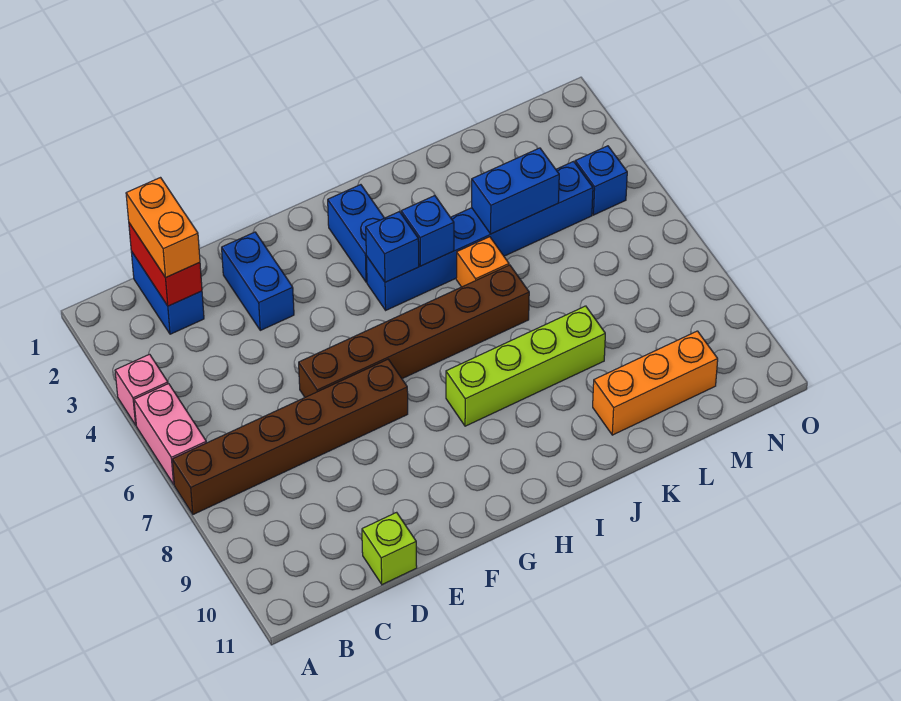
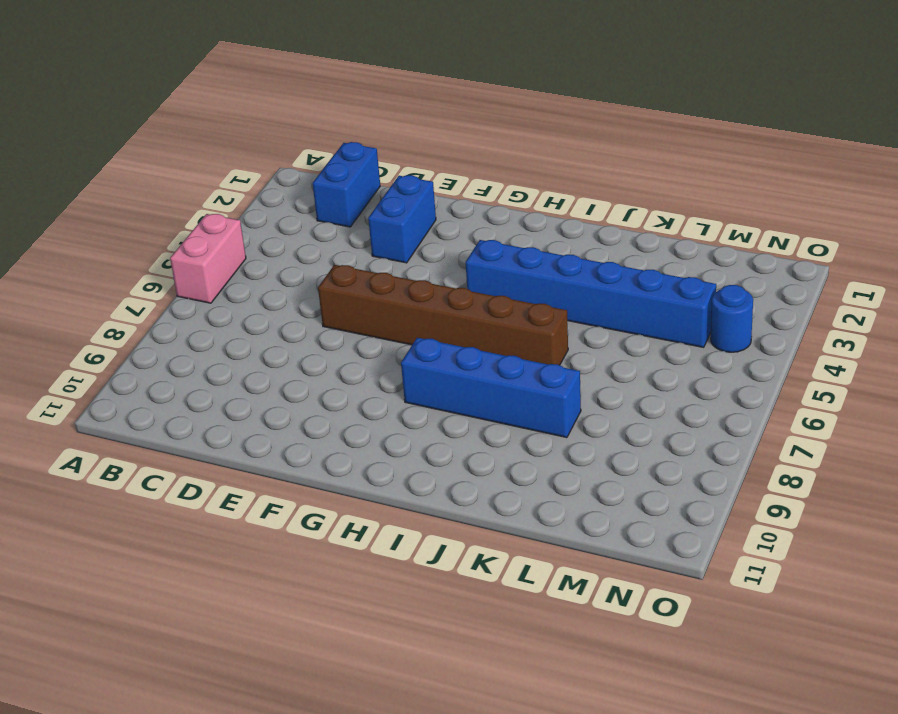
blue 1x4 brick [401,338,581,438] -> lime 1x4 brick [446,306,605,426]
blue 1x1 round brick [711,285,753,352] -> blue 1x1 brick [575,146,627,215]
none -> pink 1x1 brick [115,354,168,425]
none -> brown 1x6 brick [172,359,408,514]
none -> lime 1x1 brick [362,512,417,585]

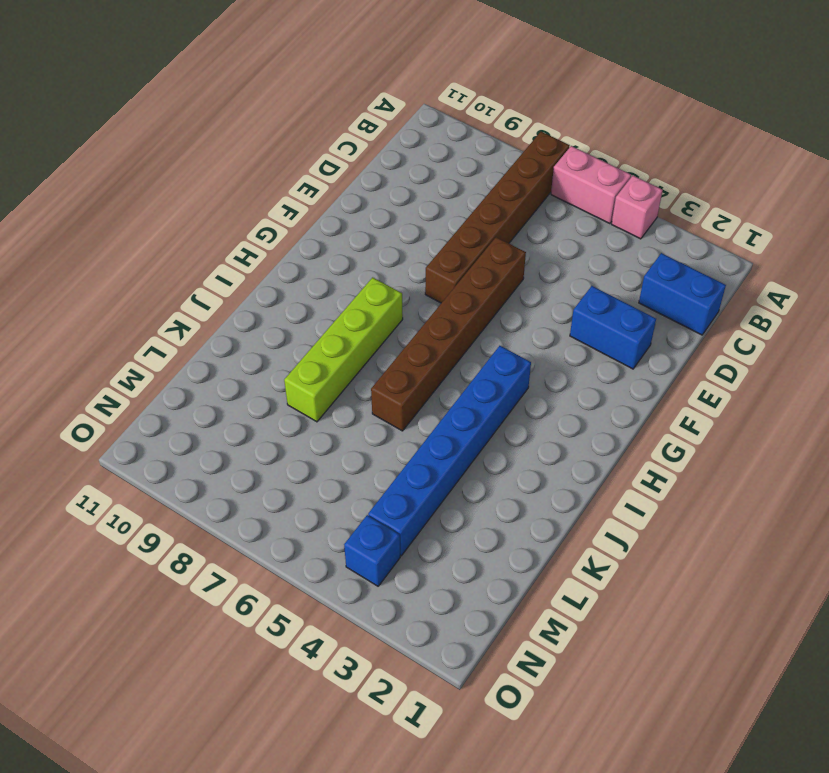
none -> lime 1x1 brick [362,512,417,585]
none -> blue 1x2 brick [328,185,384,282]
none -> orange 1x1 brick [456,237,509,287]

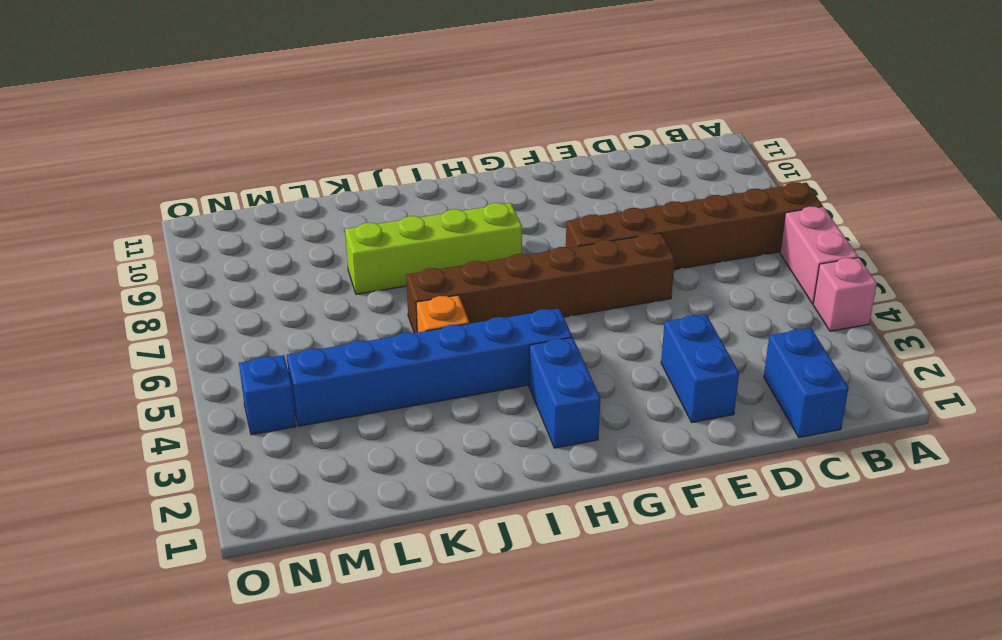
none -> lime 1x1 brick [362,512,417,585]
none -> orange 1x3 brick [593,331,718,435]
none -> red 1x2 brick [129,223,202,306]

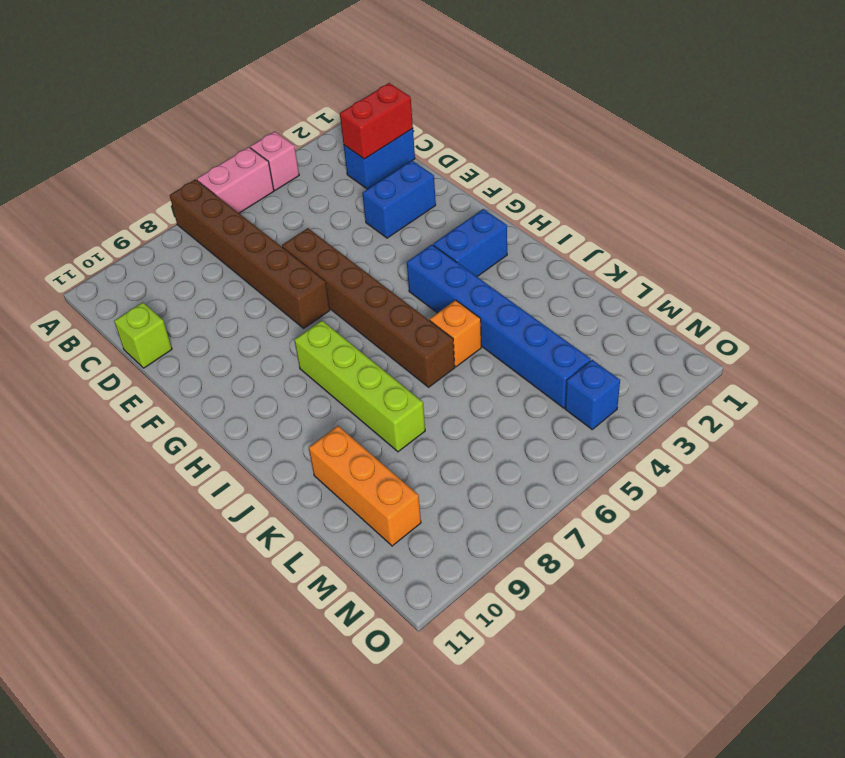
none -> blue 1x1 brick [366,212,419,282]
none -> blue 1x1 brick [401,196,454,266]
none -> blue 1x2 brick [472,148,559,234]

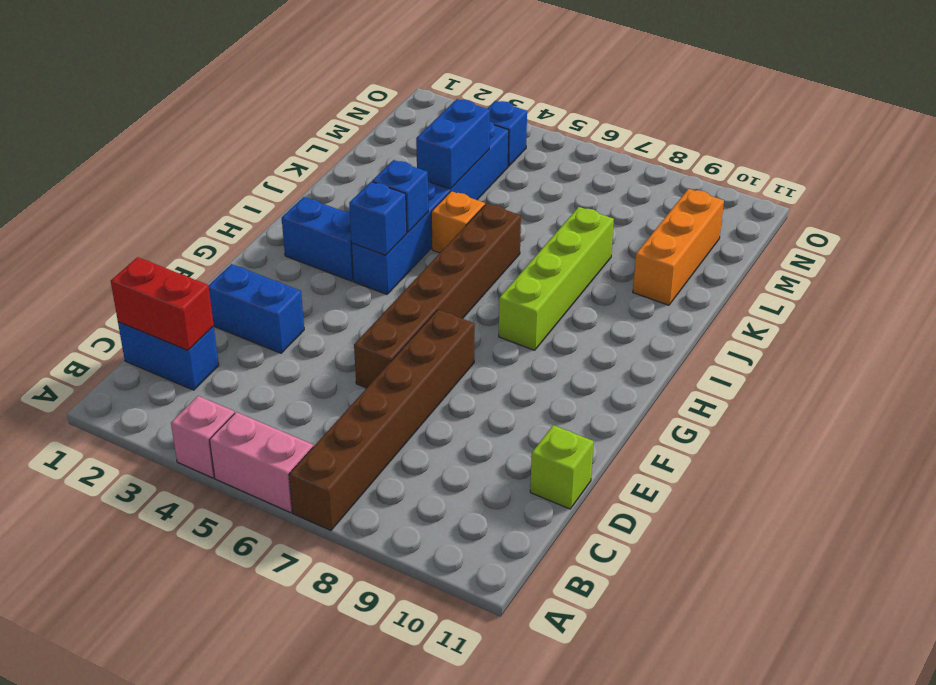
none -> orange 1x2 brick [126,178,200,278]

